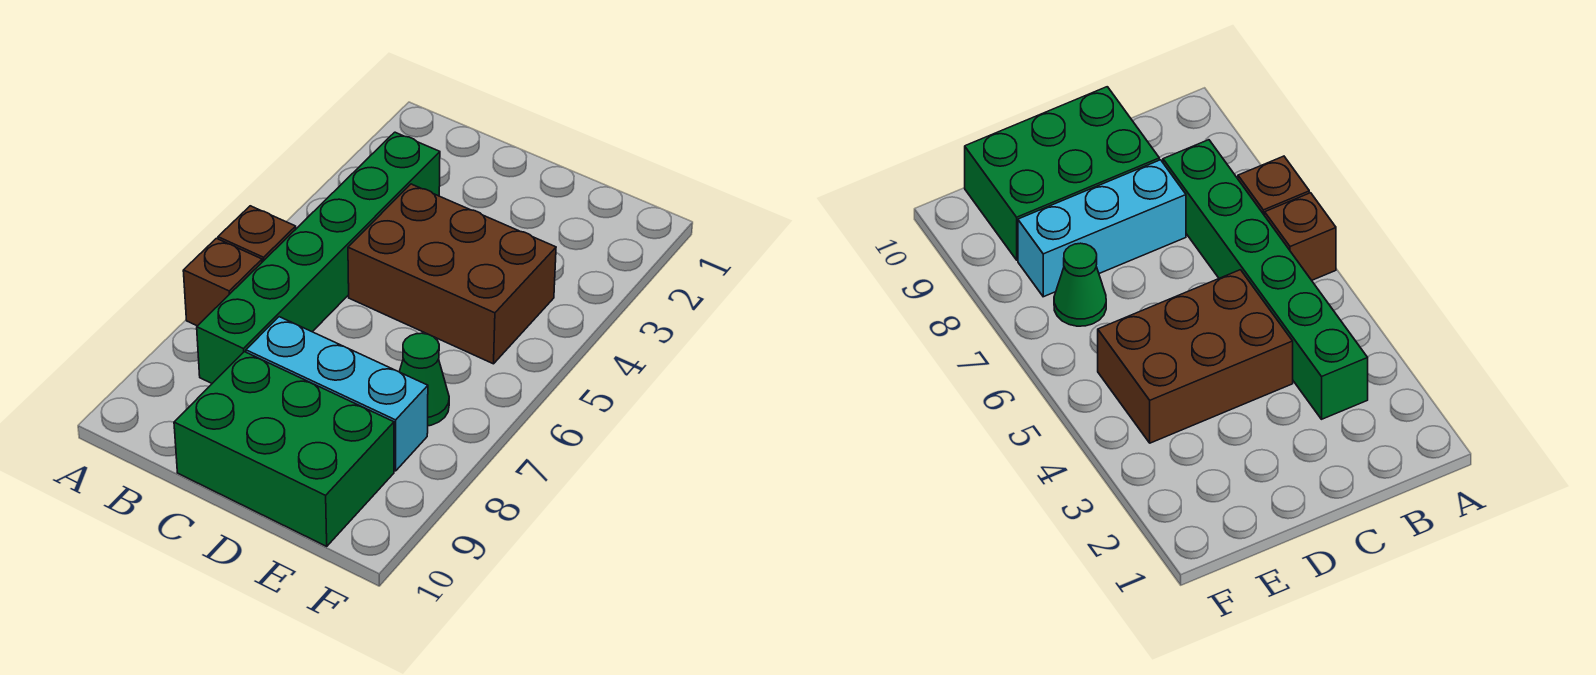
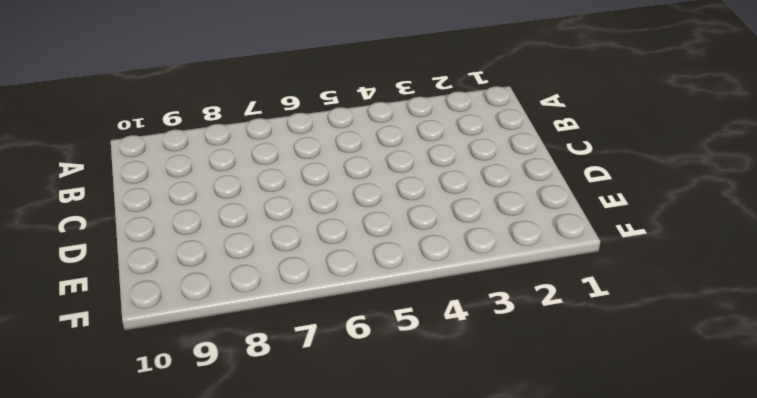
none -> brown 1x1 brick [218,206,296,262]
none -> brown 1x1 brick [183,238,262,326]

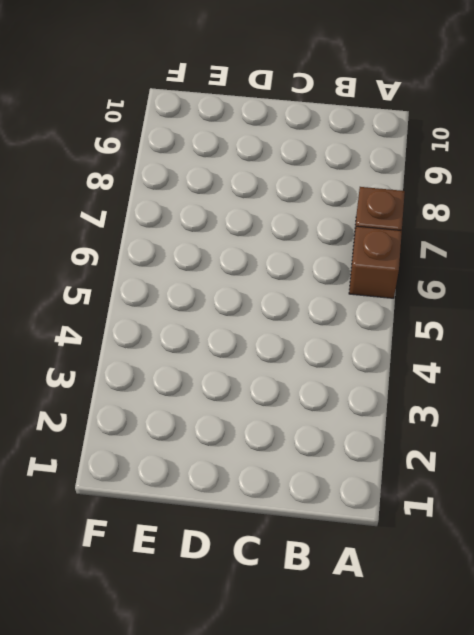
none -> green 1x6 brick [197,132,440,383]
none -> brown 2x3 brick [348,184,556,364]

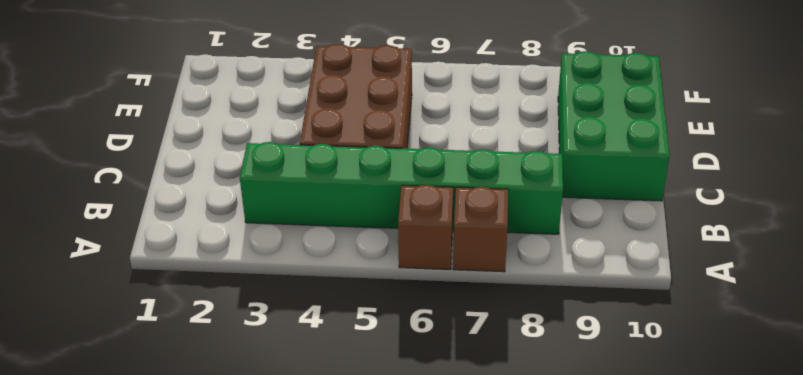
none -> cyan 1x3 brick [246,317,428,471]
none -> green 1x1 cone [399,333,449,426]

